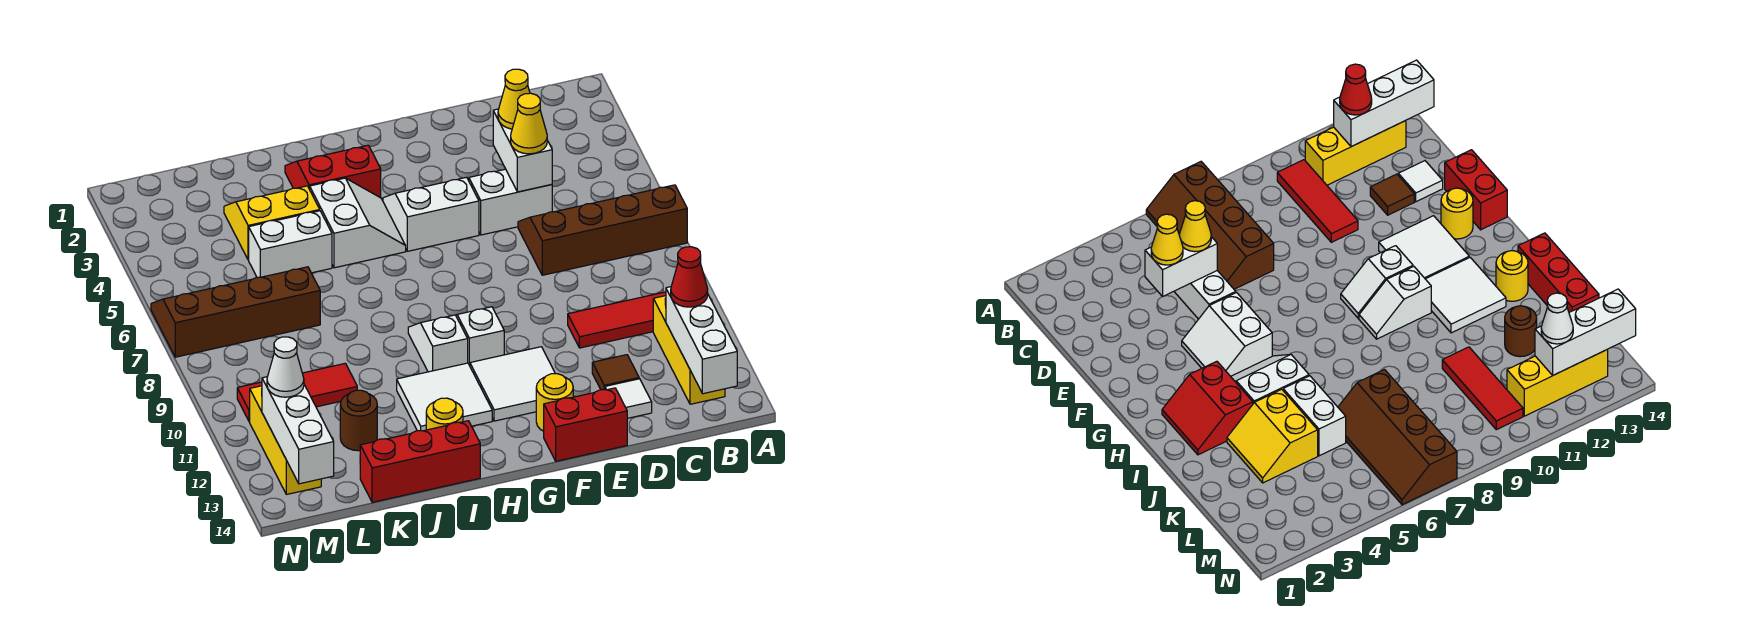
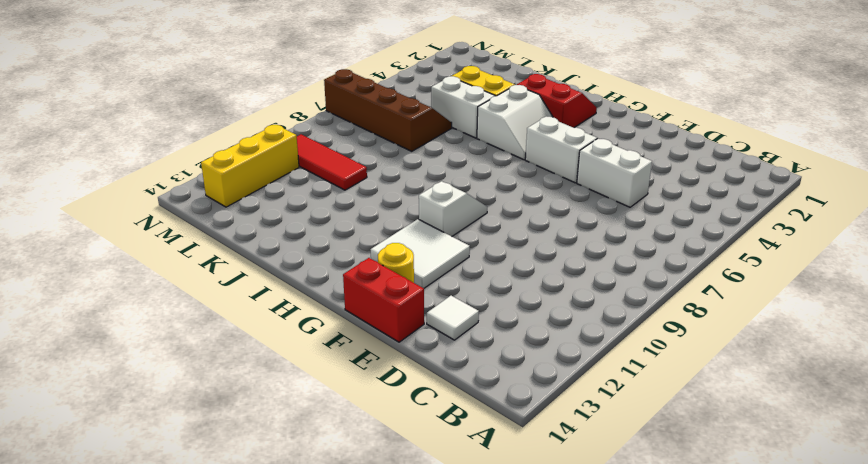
none -> brown 2x4 slope [518,185,687,275]
none -> red 1x3 tile [568,292,666,348]
none -> yellow 1x3 brick [653,296,725,404]
none -> brown 1x1 tile [592,355,639,390]

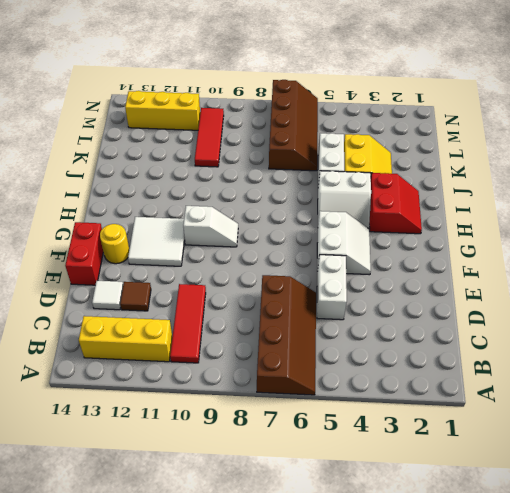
none -> white 1x2 slope [408,315,468,372]
none -> white 2x2 tile [397,363,492,431]
none -> yellow 1x1 round brick [426,398,463,430]
none -> red 1x3 brick [360,421,480,502]

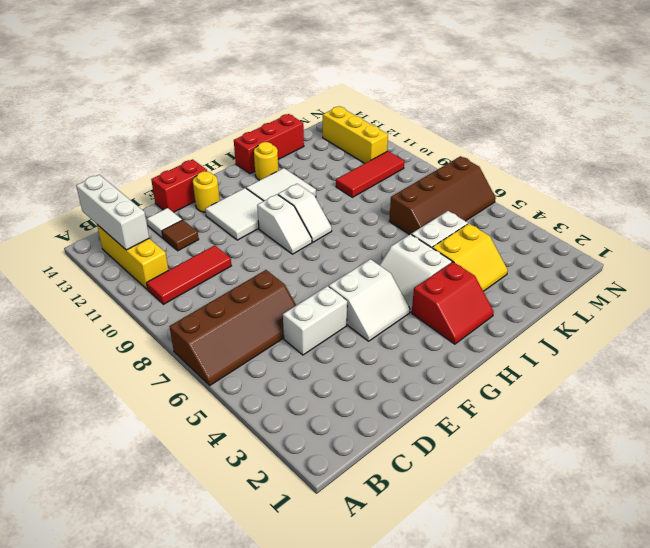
none -> brown 1x1 round brick [340,390,377,451]
none -> white 1x2 brick [493,109,552,192]
none -> white 1x3 brick [262,377,334,484]
none -> red 1x1 cone [671,247,708,307]

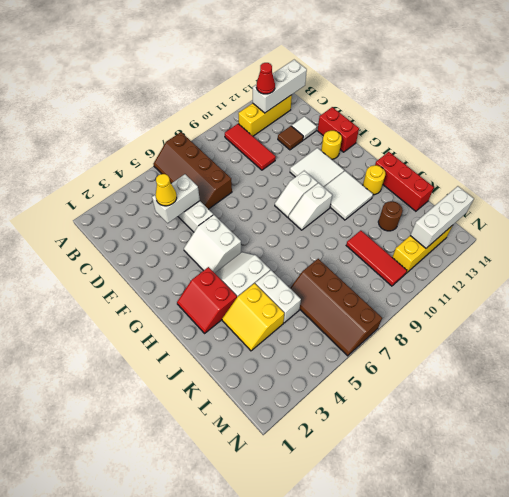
none -> yellow 1x1 cone [511,93,547,154]
none -> white 1x1 cone [267,337,304,397]

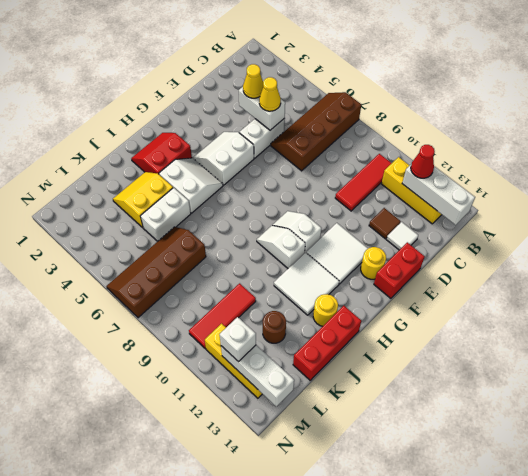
white 1x1 brick [220,317,256,362] -> white 1x1 cone [267,337,304,397]

